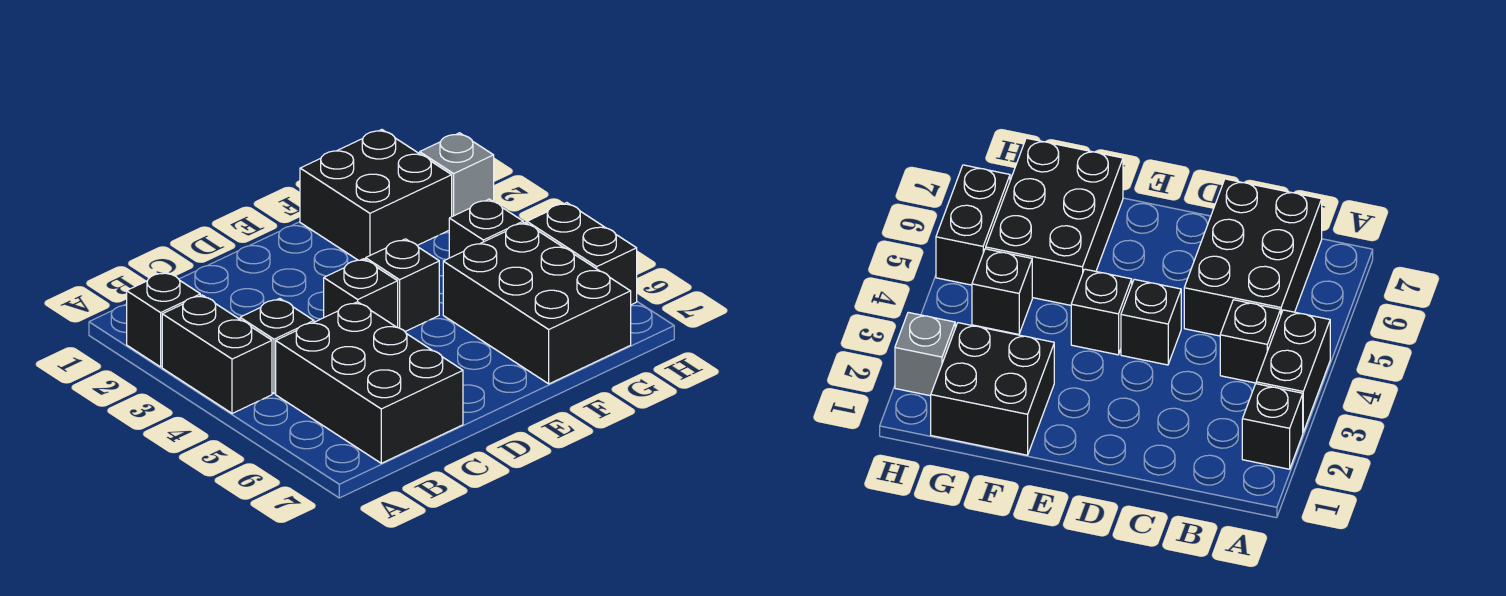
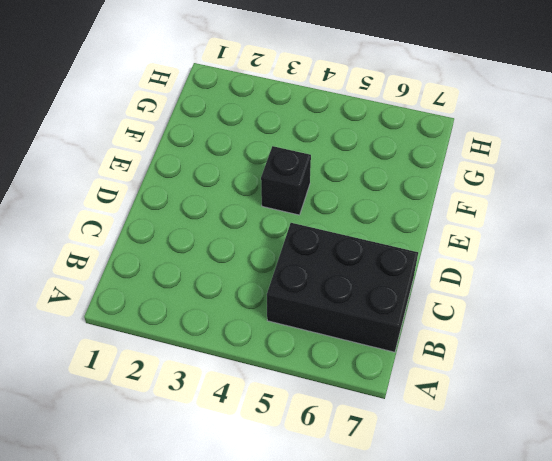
none -> black 1x1 brick [127,272,200,367]
none -> black 1x2 brick [162,295,272,413]

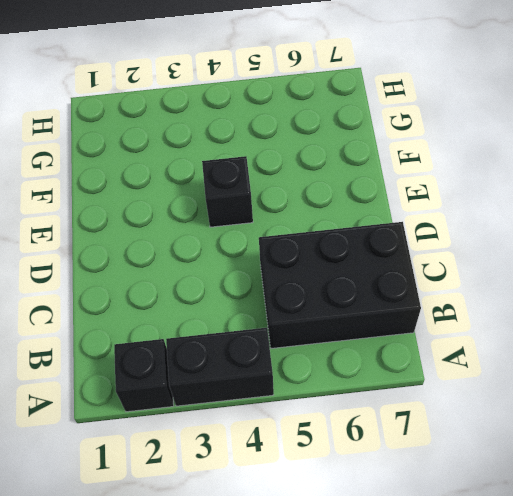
none -> black 1x1 brick [240,299,314,394]
none -> black 1x1 brick [324,259,398,328]

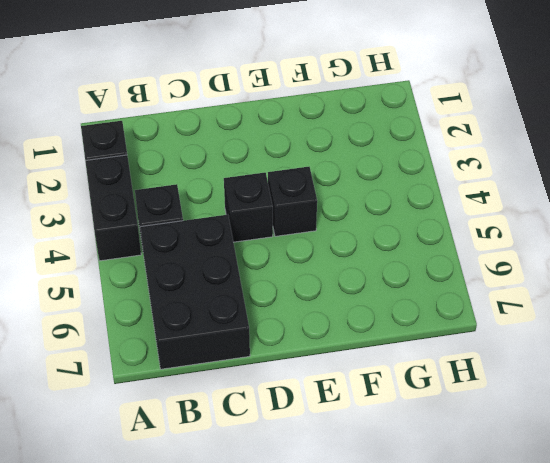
none -> black 2x2 brick [300,130,452,260]
none -> black 2x3 brick [443,223,631,384]

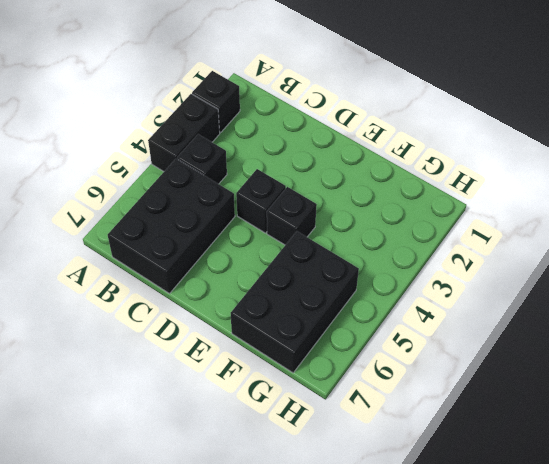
none -> black 2x2 brick [300,130,452,260]
none -> black 1x1 brick [449,199,523,258]

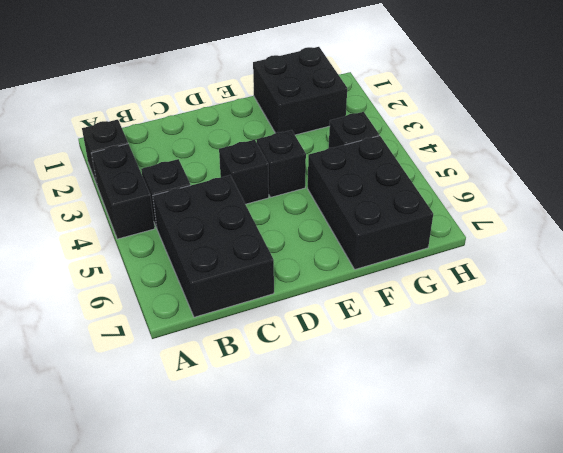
none -> grey 1x1 brick [420,133,494,216]
none -> black 1x2 brick [527,203,637,305]

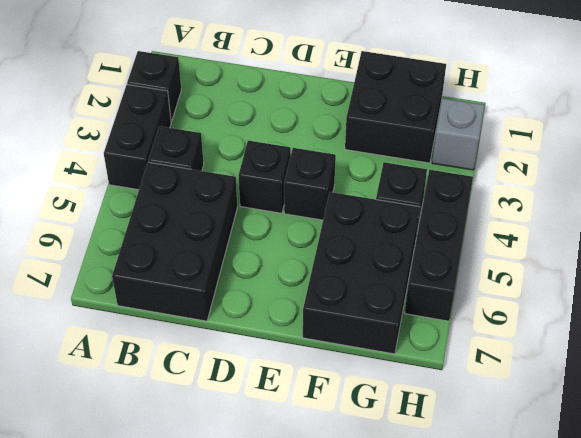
black 1x3 brick [405,170,473,321] -> black 1x2 brick [527,203,637,305]

